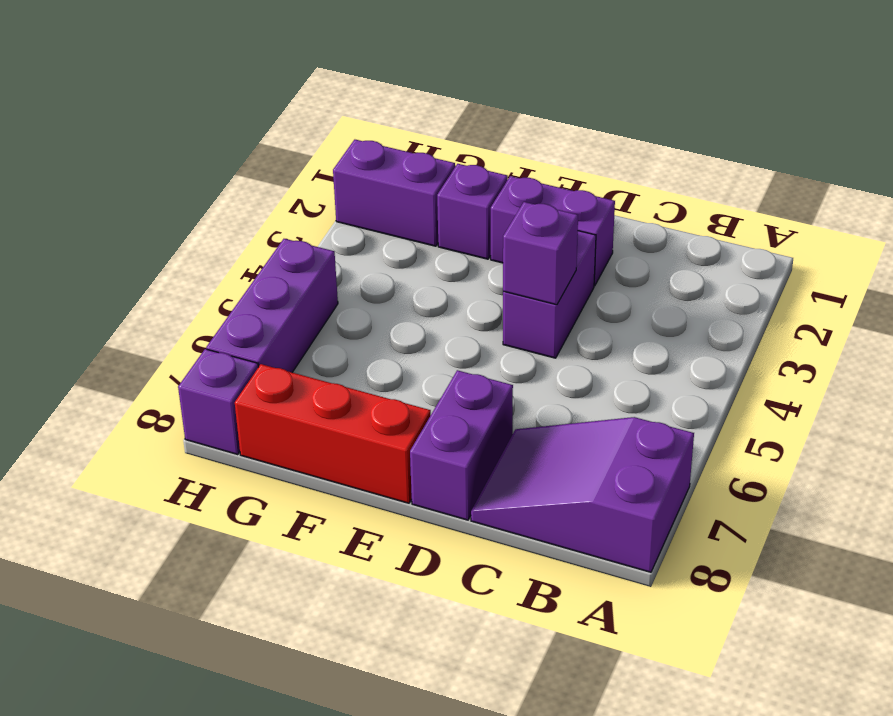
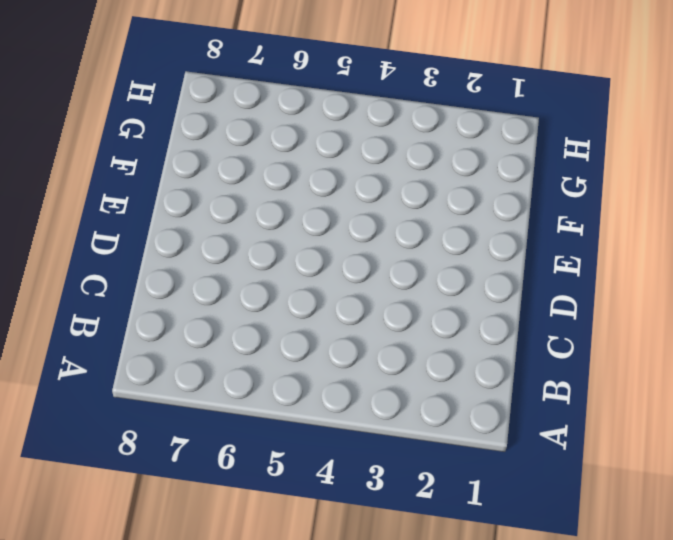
none -> purple 2x3 slope [471,417,694,572]
none -> purple 1x2 brick [491,176,615,286]

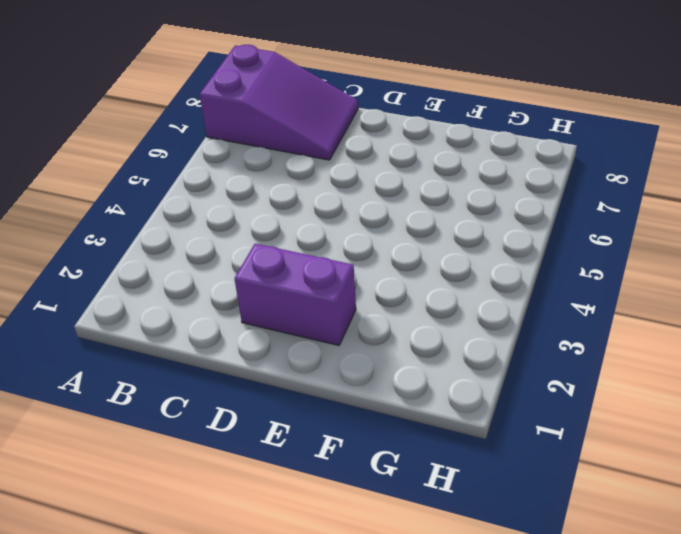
none -> purple 1x2 brick [503,231,596,358]
none -> purple 1x2 brick [410,370,513,520]

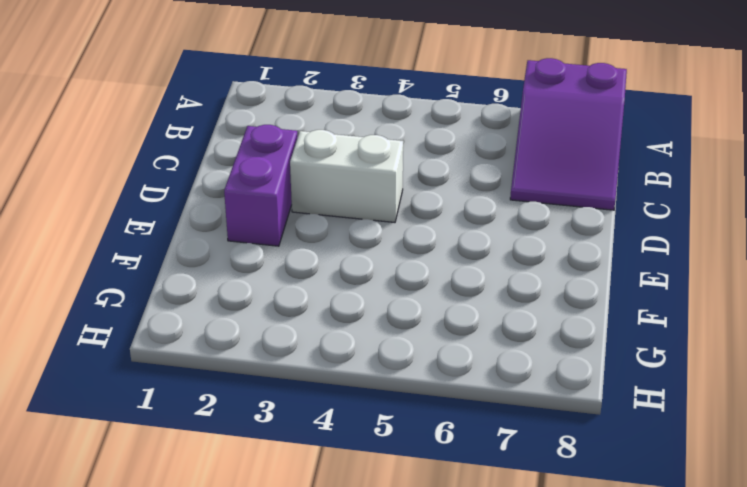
white 1x2 brick [290,130,403,222] -> purple 1x2 brick [503,231,596,358]
none -> purple 1x2 brick [410,370,513,520]
none -> red 1x3 brick [235,364,431,503]

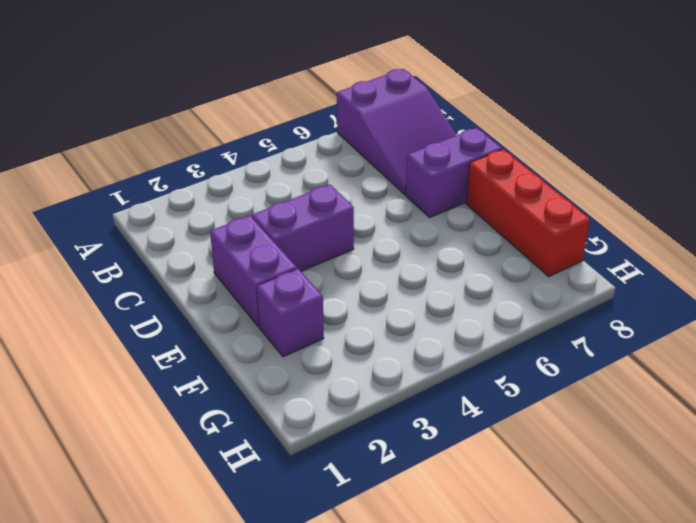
none -> purple 1x2 brick [333,140,455,246]
none -> purple 1x3 brick [206,239,338,372]

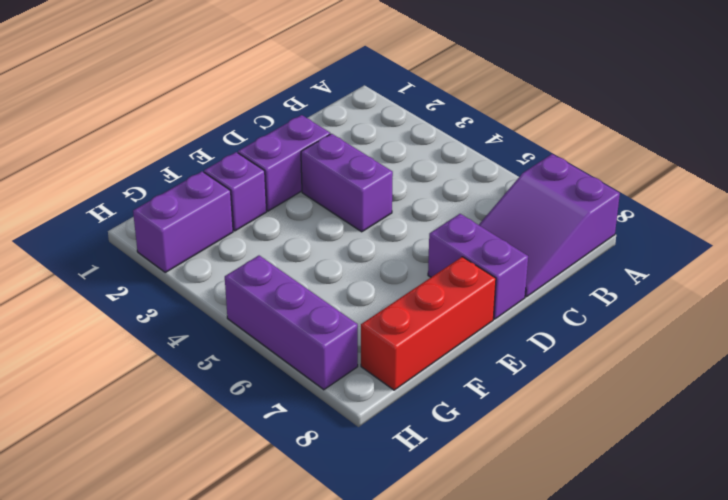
none -> purple 1x1 brick [178,349,258,454]
none -> purple 1x1 brick [503,202,578,305]

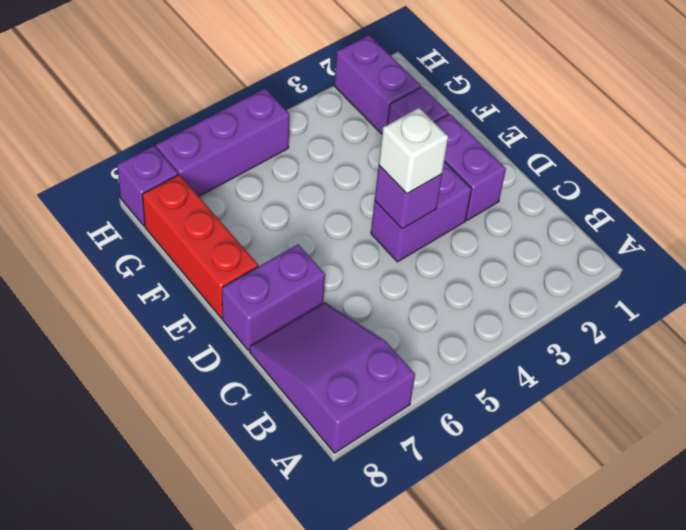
white 1x1 brick [379,108,448,194] -> none

